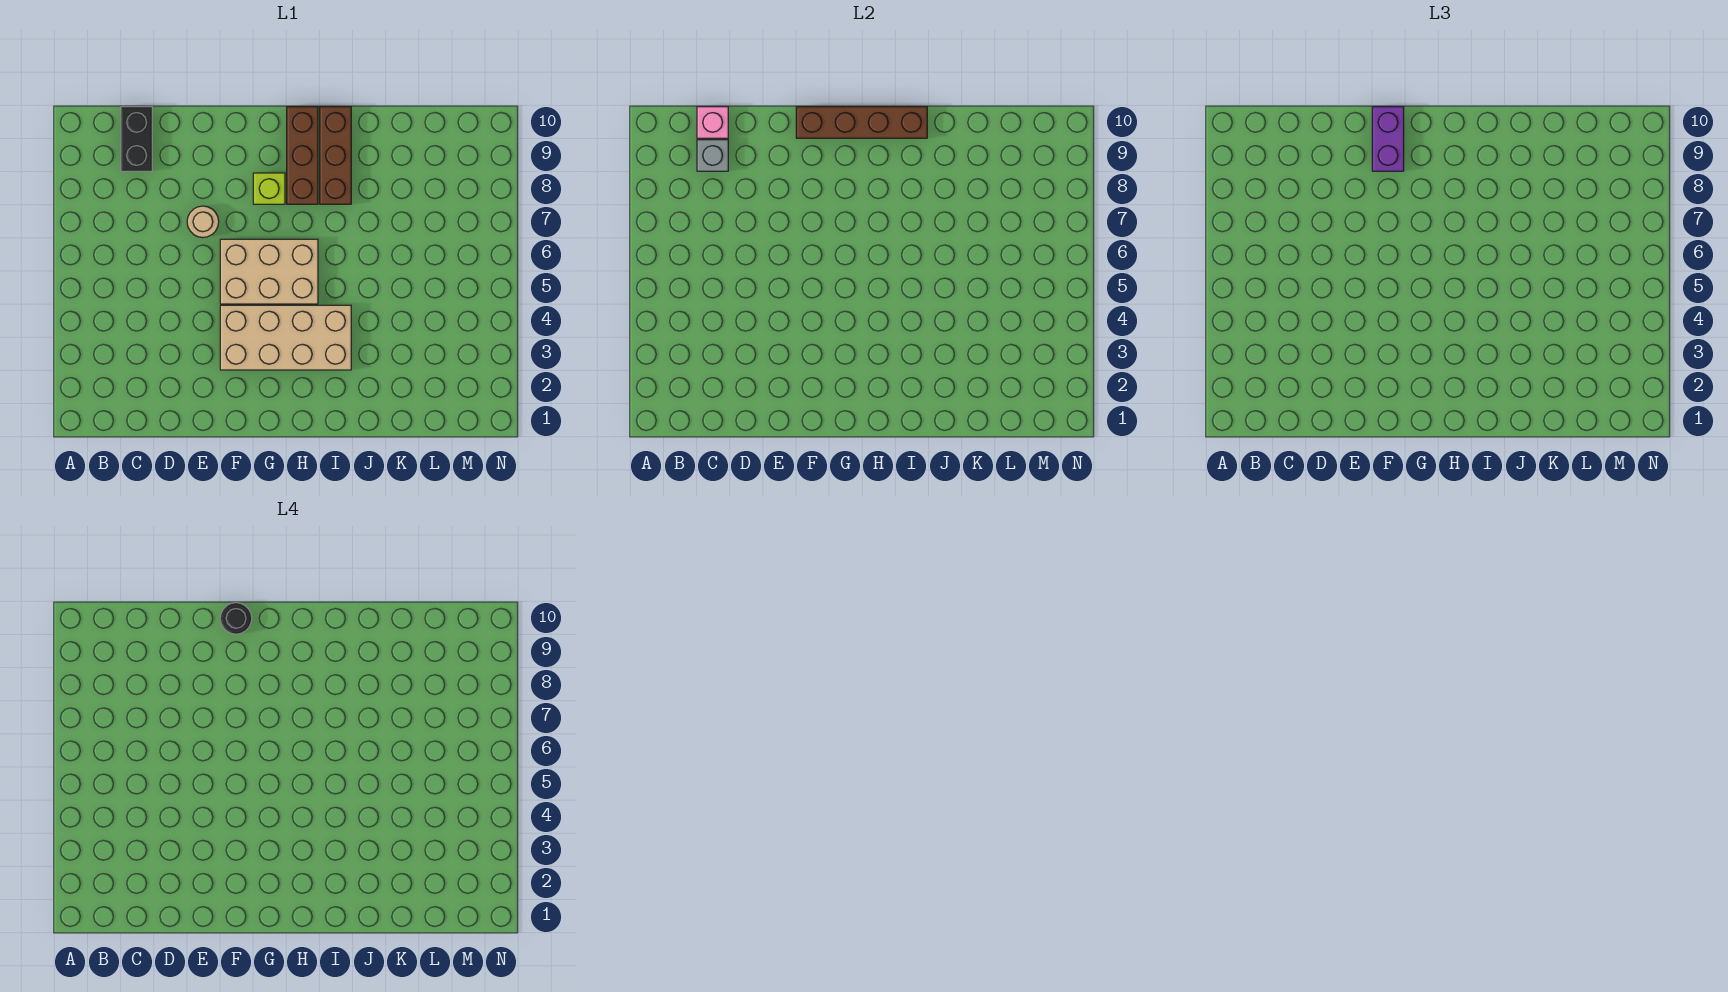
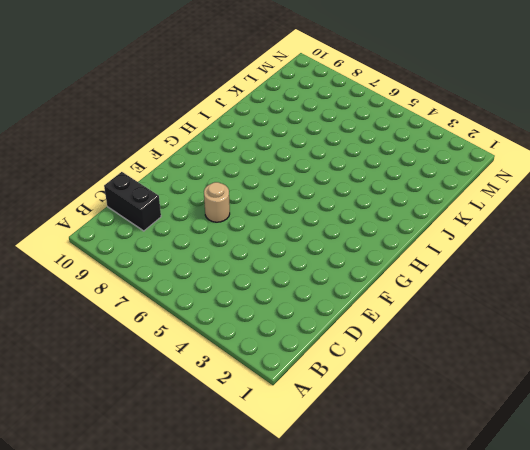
none -> tan 2x4 brick [220,305,351,370]
none -> tan 2x3 brick [220,239,318,304]
none -> lime 1x1 brick [253,173,285,204]

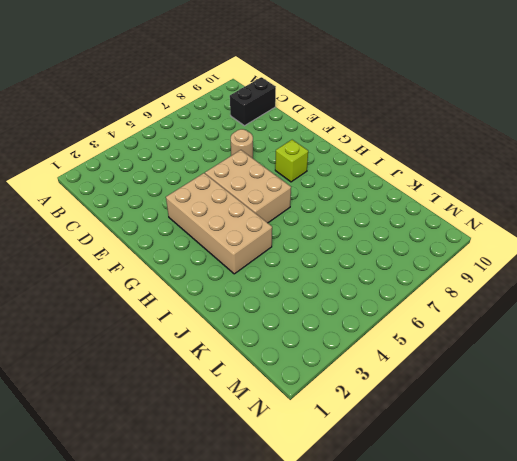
none -> brown 1x3 brick [287,107,318,204]
none -> brown 1x3 brick [320,107,351,204]
none -> grey 1x1 brick [697,140,728,171]

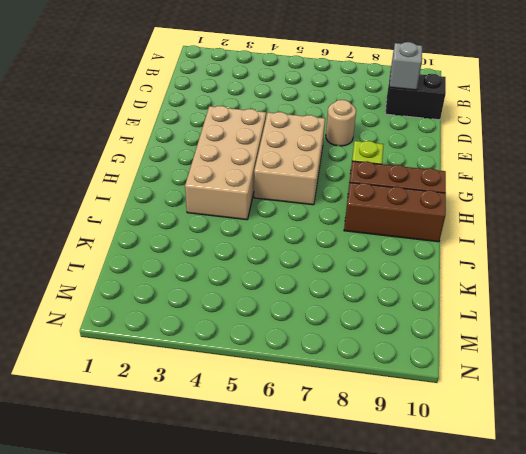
none -> pink 1x1 brick [697,107,728,138]
none -> brown 1x4 brick [796,107,927,138]
none -> purple 1x2 brick [1372,107,1404,171]

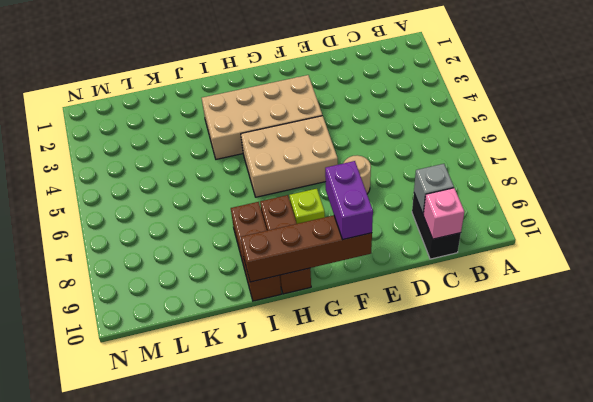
none -> black 1x1 round brick [220,603,252,634]

